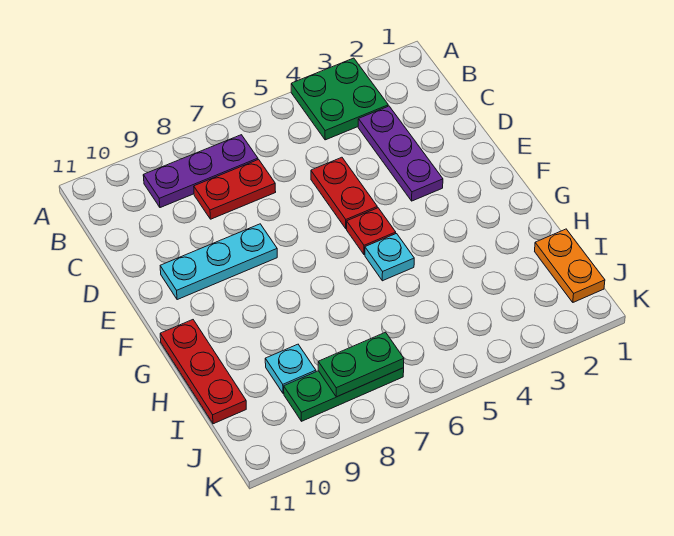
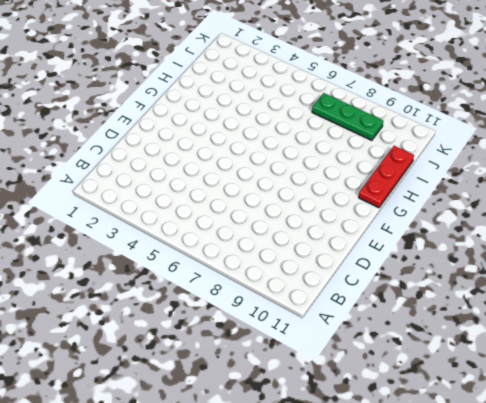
none -> green 2x2 plate [291,58,388,140]
none -> purple 1x3 plate [143,135,258,208]
none -> purple 1x3 plate [358,106,443,201]

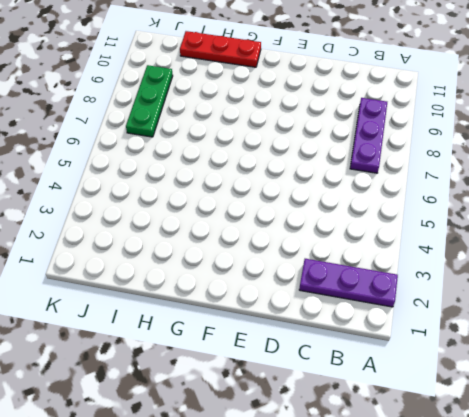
purple 1x3 plate [299,259,398,307] -> purple 1x3 plate moved to [358,106,443,201]
none -> green 2x2 plate [291,58,388,140]
none -> red 1x2 plate [194,160,276,219]
none -> red 1x2 plate [311,157,377,229]

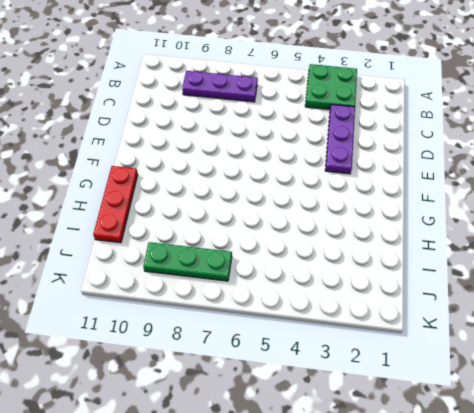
none -> red 1x2 plate [194,160,276,219]
none -> red 1x2 plate [311,157,377,229]
none -> cyan 1x3 plate [160,224,277,300]

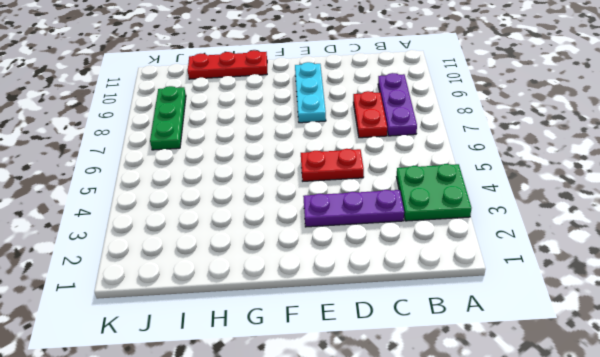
none -> red 1x1 plate [347,208,396,255]
none -> cyan 1x1 plate [365,234,414,281]
none -> orange 1x2 plate [535,229,605,302]

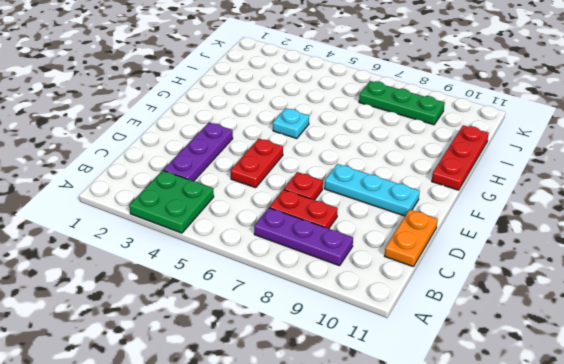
orange 1x2 plate [385,210,438,267] -> orange 1x2 plate moved to [535,229,605,302]
red 1x1 plate [284,172,323,200] -> red 1x1 plate moved to [347,208,396,255]
none -> cyan 1x1 plate [265,344,316,393]
none -> green 1x2 plate [318,332,404,397]

